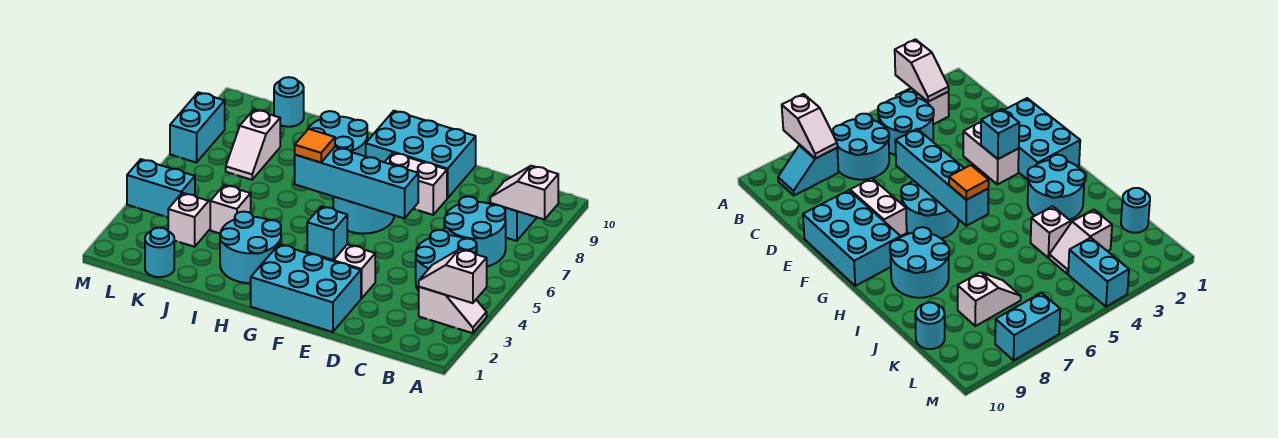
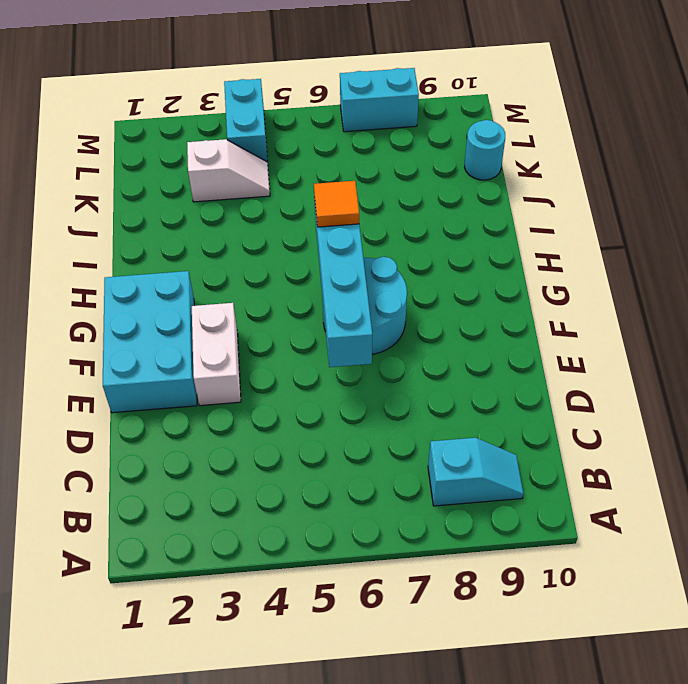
none -> white 1x2 slope [419,287,487,333]
none -> cyan 2x2 round brick [416,230,477,291]
none -> cyan 2x2 round brick [444,196,506,266]

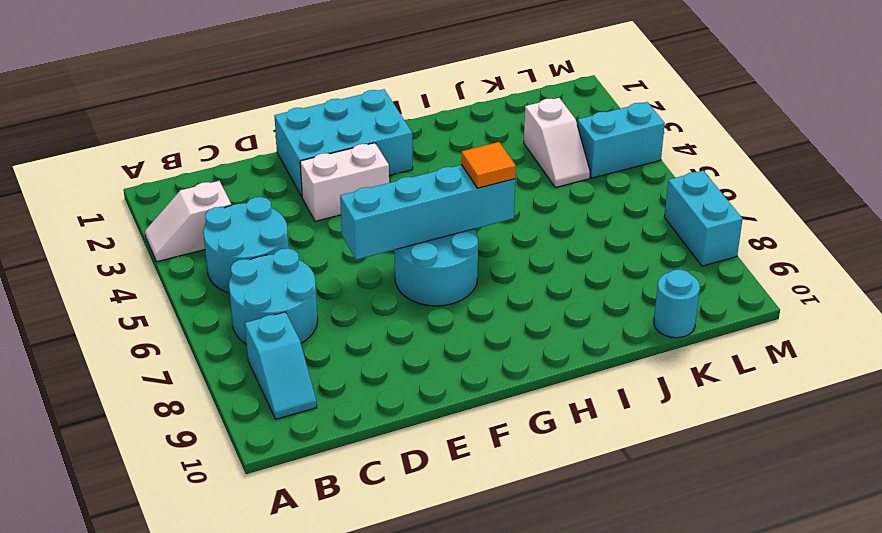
none -> white 1x2 brick [385,153,447,215]
none -> cyan 2x3 brick [366,111,476,198]
none -> cyan 2x2 round brick [220,212,281,283]

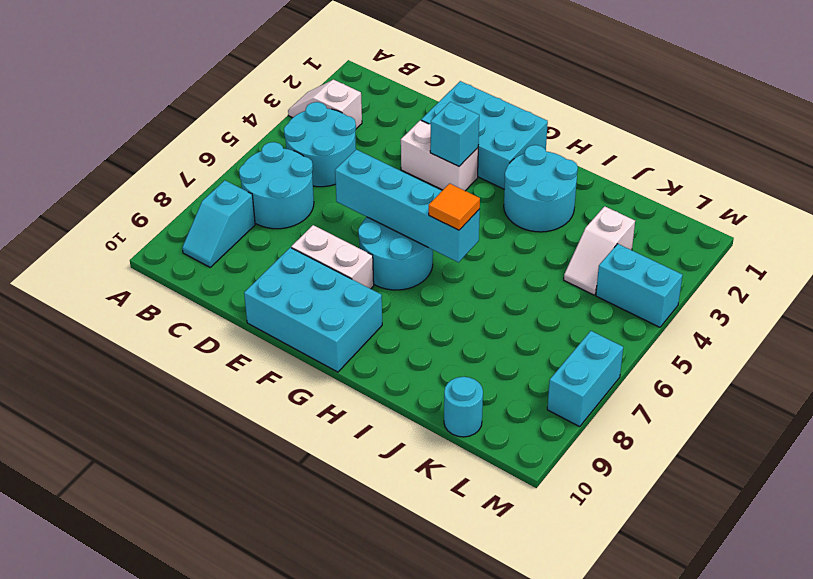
none -> cyan 2x2 round brick [308,111,367,156]
none -> white 1x1 brick [210,185,251,233]
none -> cyan 1x1 round brick [145,228,174,277]

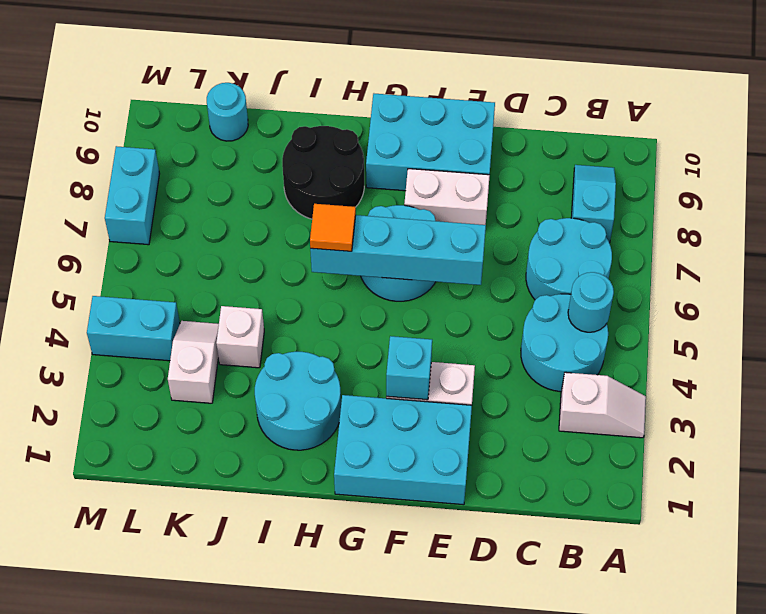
cyan 1x1 round brick [568,272,614,332] -> cyan 1x1 round brick moved to [145,228,174,277]
black 2x2 round brick [282,126,364,219] -> cyan 2x2 round brick [308,111,367,156]
none -> white 1x2 slope [226,110,280,180]
none -> white 1x2 slope [419,249,487,303]
none -> white 1x2 slope [490,166,558,220]

